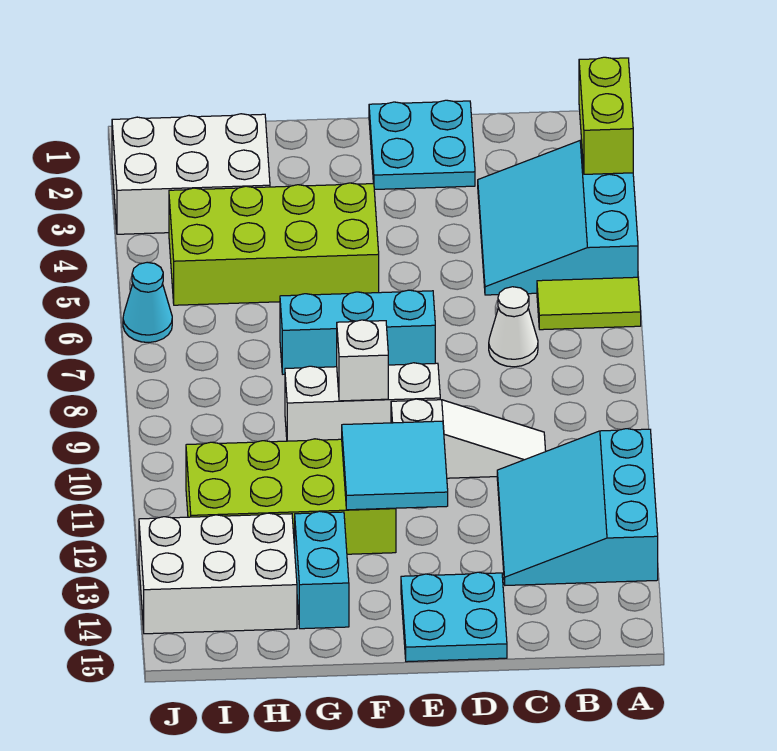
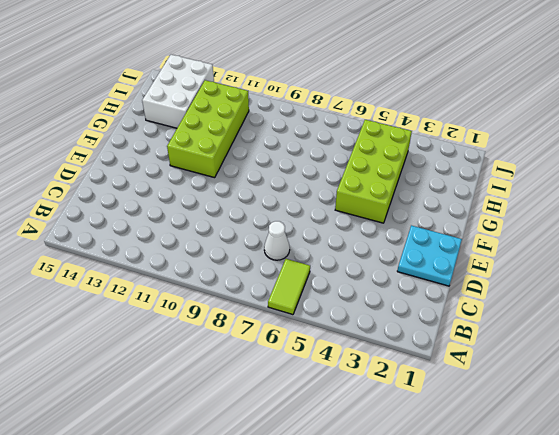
none -> cyan 3x3 slope [478,140,638,295]
none -> cyan 3x3 slope [497,429,658,585]
none -> white 1x3 slope [391,399,546,478]

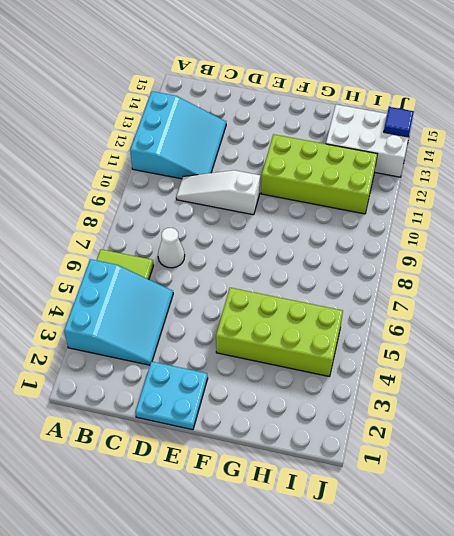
blue 1x1 tile [384,107,414,137] -> none
none -> cyan 2x2 plate [401,572,507,662]
none -> cyan 1x3 brick [280,290,435,374]
none -> white 1x3 brick [285,363,440,441]

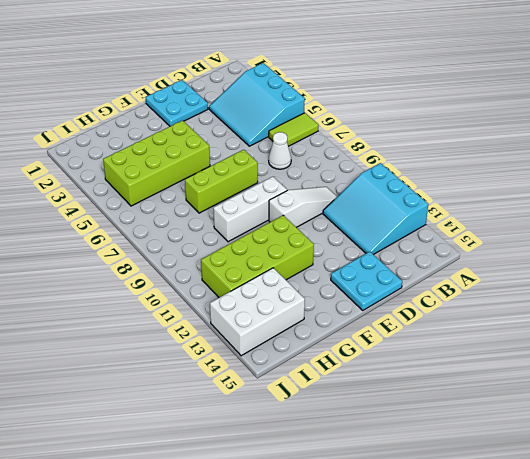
lime 1x3 brick [185,150,258,213] -> cyan 1x3 brick [280,290,435,374]
none -> cyan 1x2 brick [295,511,349,629]
none -> white 2x3 brick [112,114,270,234]
none -> cyan 1x1 cone [123,262,172,342]

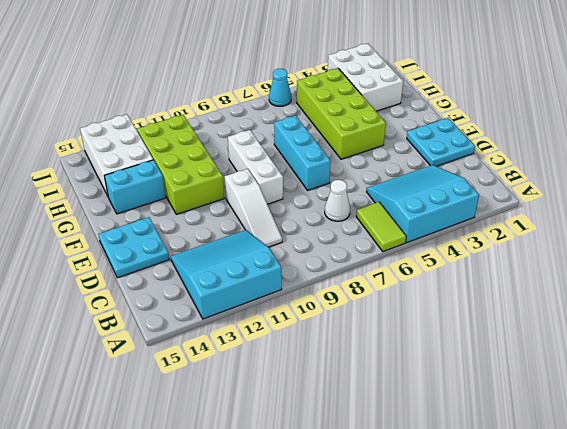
none -> lime 1x2 brick [579,57,633,174]
none -> cyan 2x2 tile [342,421,448,510]
none -> white 1x1 brick [337,320,388,401]

